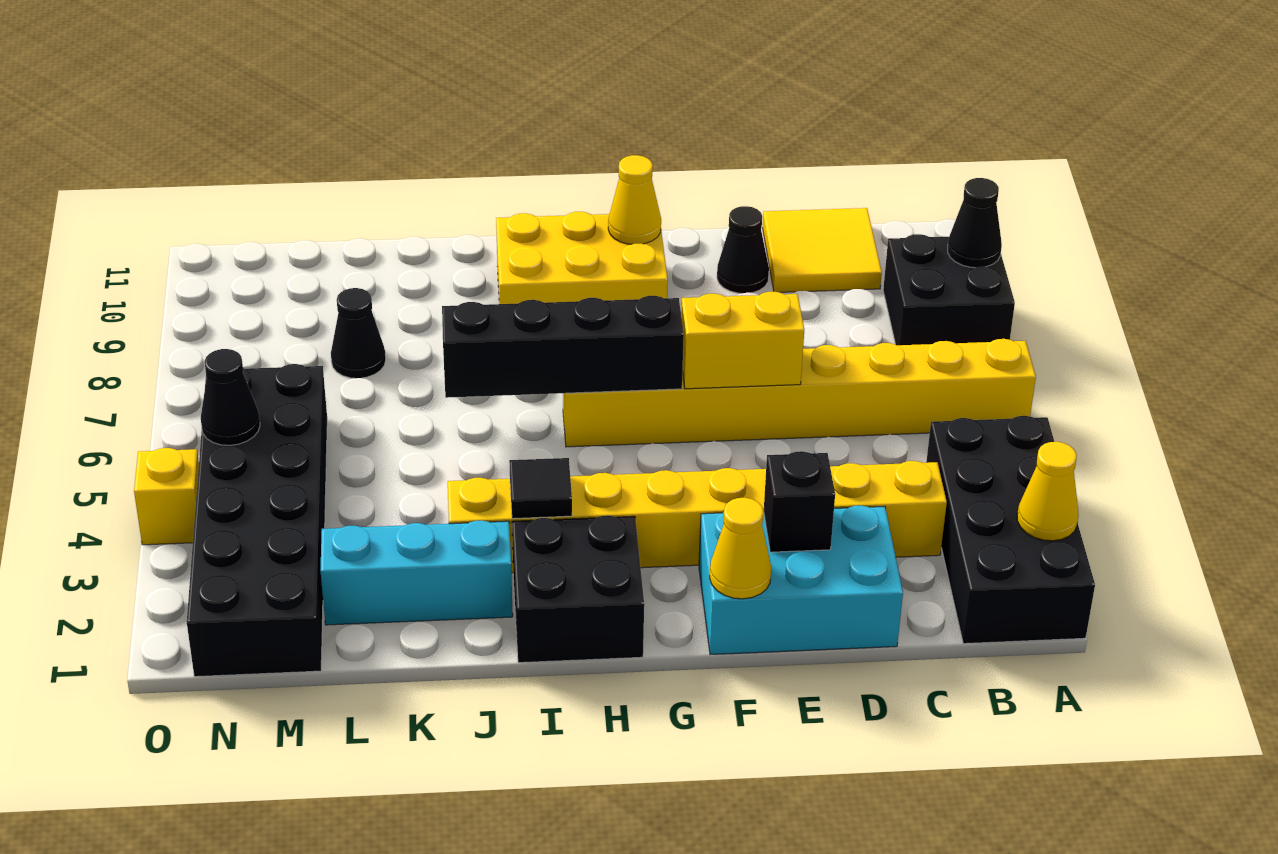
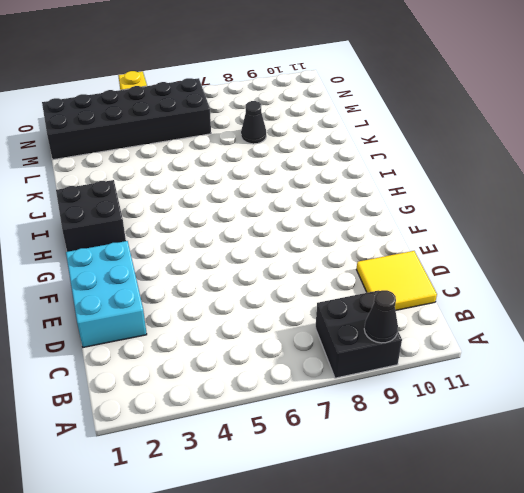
none -> black 2x4 brick [926,416,1095,644]
none -> yellow 1x8 brick [563,339,1036,447]
none -> yellow 1x8 brick [448,461,947,573]

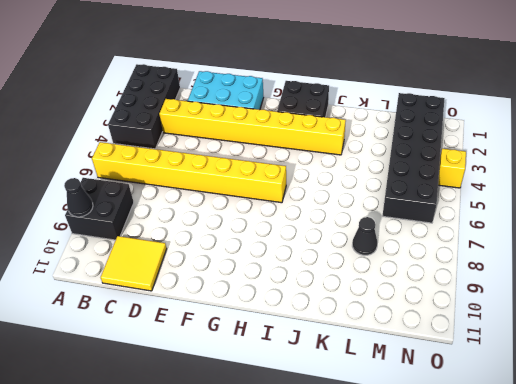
none -> black 1x1 cone [717,206,769,293]
none -> yellow 2x3 brick [496,212,668,304]
none -> cyan 1x3 brick [320,520,513,625]

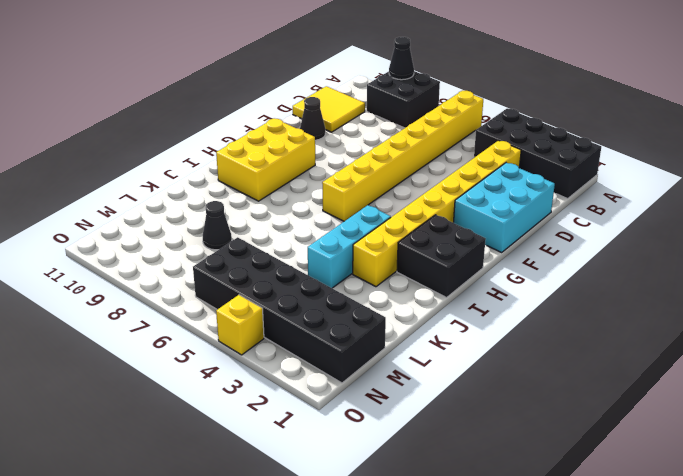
cyan 1x3 brick [308,205,391,288] -> cyan 1x3 brick moved to [320,520,513,625]
none -> yellow 1x1 cone [1017,442,1079,541]
none -> black 1x1 brick [763,451,835,552]
none -> yellow 1x2 brick [681,292,804,389]

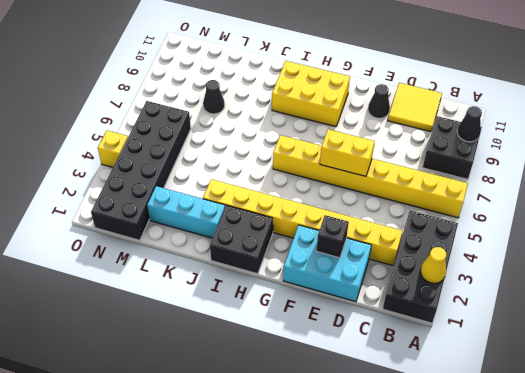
none -> yellow 1x1 cone [710,498,771,599]
none -> black 1x4 brick [442,296,684,398]
none -> yellow 1x1 cone [608,155,661,244]

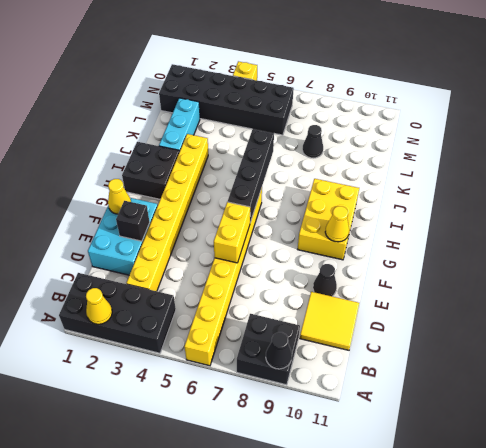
none -> black 1x1 tile [509,458,572,519]
none -> black 1x1 cone [201,349,260,445]

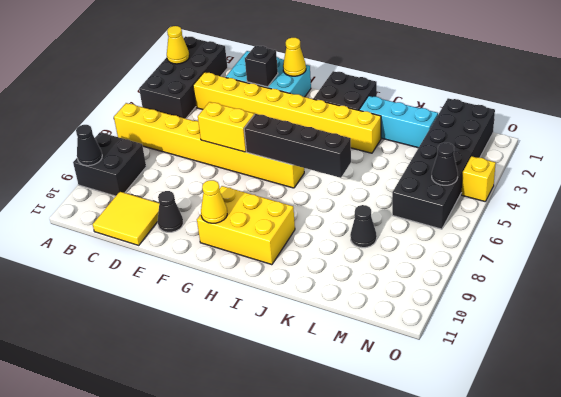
none -> black 1x1 tile [509,458,572,519]

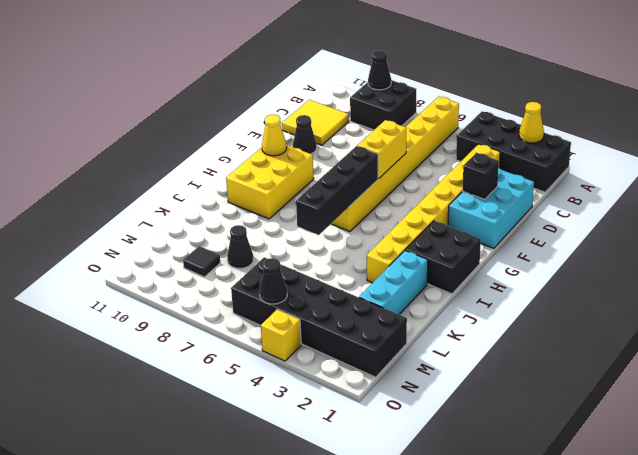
black 1x1 tile [183,246,220,277] -> black 1x1 tile moved to [509,458,572,519]
none -> yellow 1x1 cone [710,498,771,599]

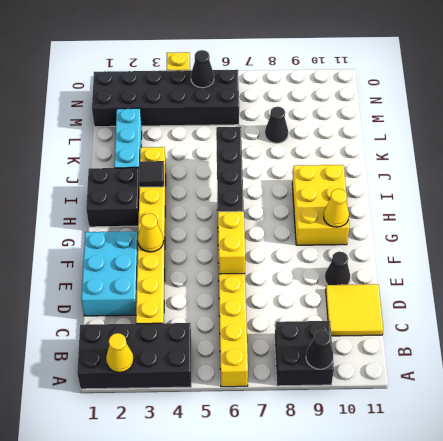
yellow 1x1 cone [138,213,164,252] -> yellow 1x1 cone moved to [710,498,771,599]
none -> black 1x1 brick [763,451,835,552]

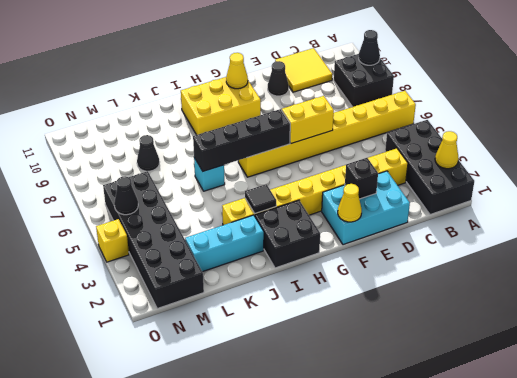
cyan 1x1 brick [194,158,225,191] -> none

